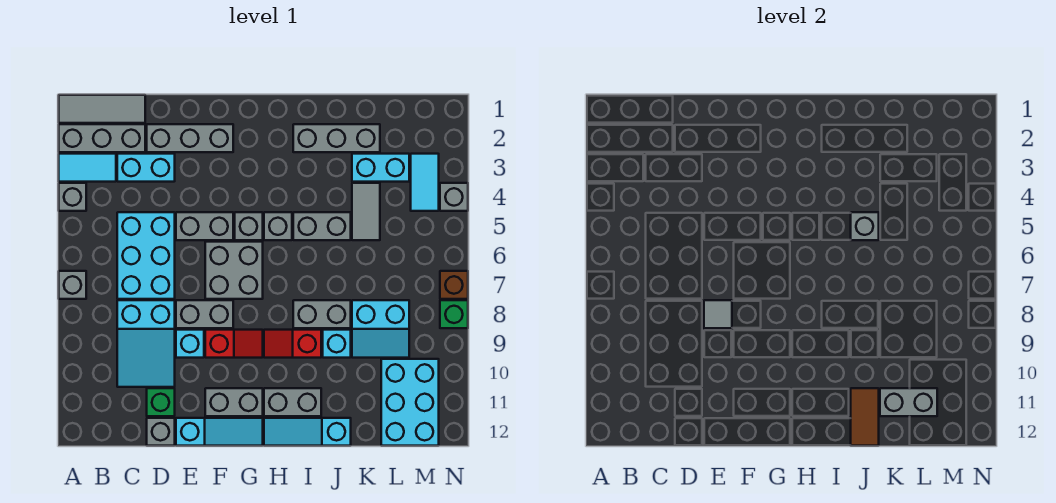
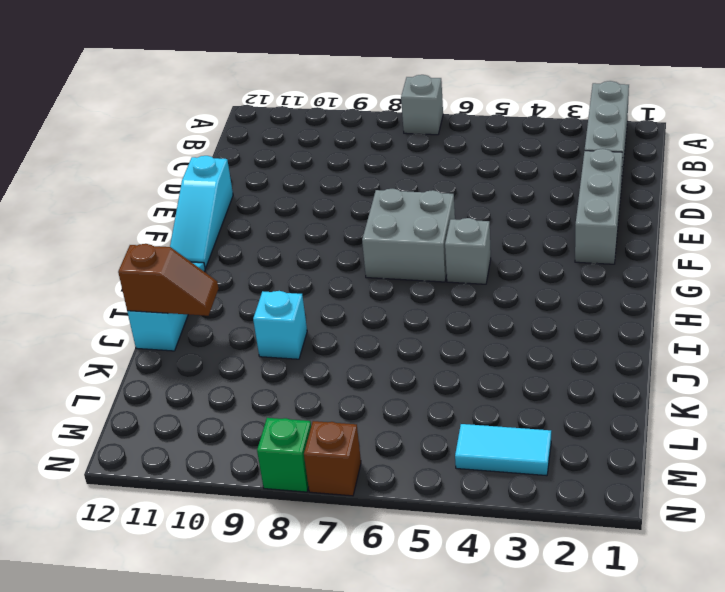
brown 1x2 slope [118,244,219,316] -> brown 1x2 tile [851,388,879,446]
none -> grey 1x3 tile [59,95,145,123]
none -> cyan 1x2 tile [59,154,116,182]
none -> grey 1x1 brick [59,183,86,211]
none -> cyan 1x2 brick [117,154,175,182]

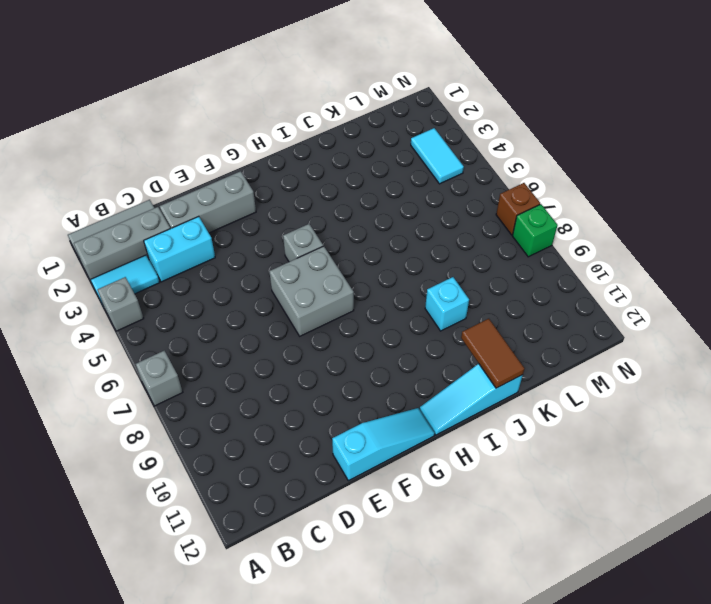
none -> cyan 2x3 brick [117,212,175,299]
none -> cyan 2x3 slope [117,300,175,387]
none -> green 1x1 brick [147,388,175,416]
none -> grey 1x1 brick [147,418,175,446]

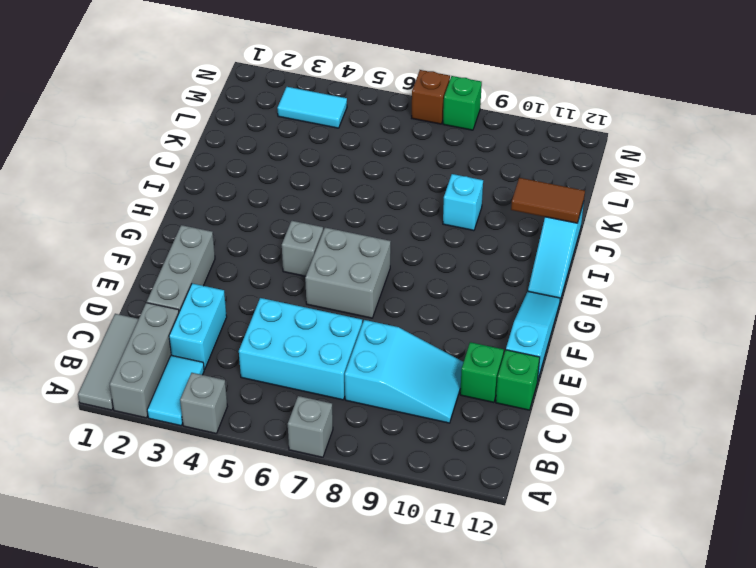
green 1x1 brick [496,350,540,410] -> grey 1x1 brick [147,418,175,446]
none -> grey 1x2 brick [176,212,233,240]
none -> grey 1x2 brick [176,300,233,328]
none -> cyan 1x1 brick [176,330,204,358]
none -> red 1x2 slope [205,330,263,358]

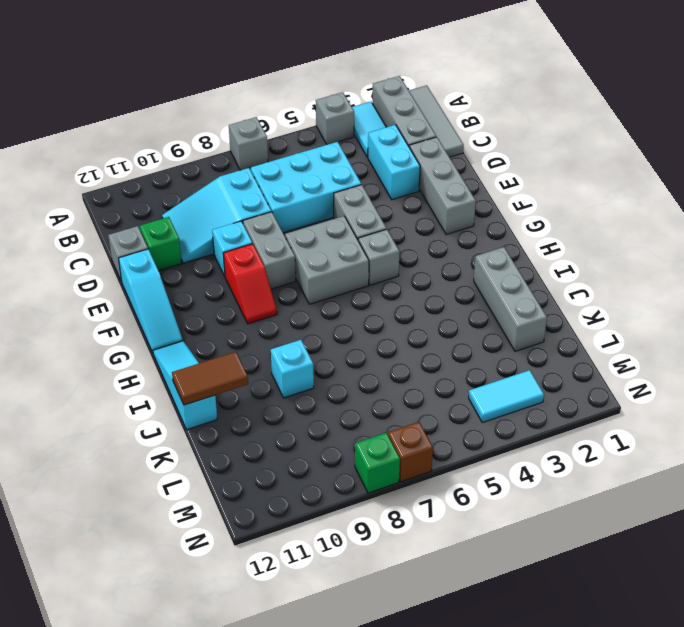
none -> grey 1x2 brick [205,388,263,416]
none -> grey 1x1 brick [264,212,292,240]
none -> red 1x2 slope [264,330,321,358]
none -> grey 1x2 brick [264,388,321,416]

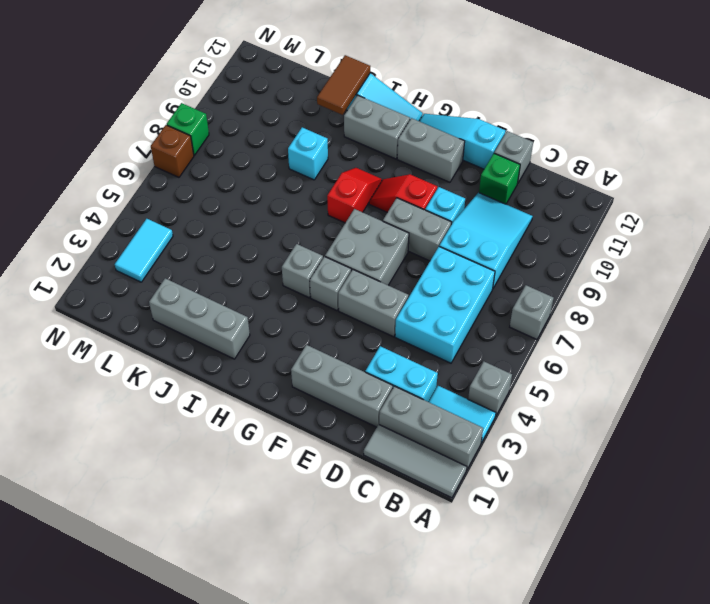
red 1x2 slope [327,168,382,223] -> red 1x2 slope turned to [264,330,321,358]
none -> grey 1x2 brick [293,212,351,240]
none -> grey 1x2 brick [293,300,351,328]
none -> cyan 1x2 brick [352,154,409,182]
none -> grey 1x2 tile [352,183,380,240]

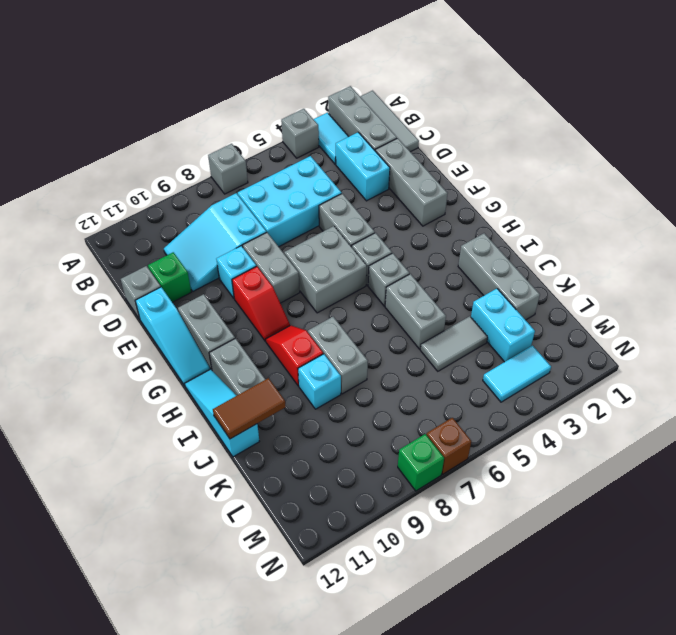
none -> cyan 2x2 slope [352,300,409,358]
none -> cyan 2x3 brick [381,359,439,446]
none -> grey 1x1 brick [440,183,468,211]
none -> grey 1x1 tile [704,300,732,328]

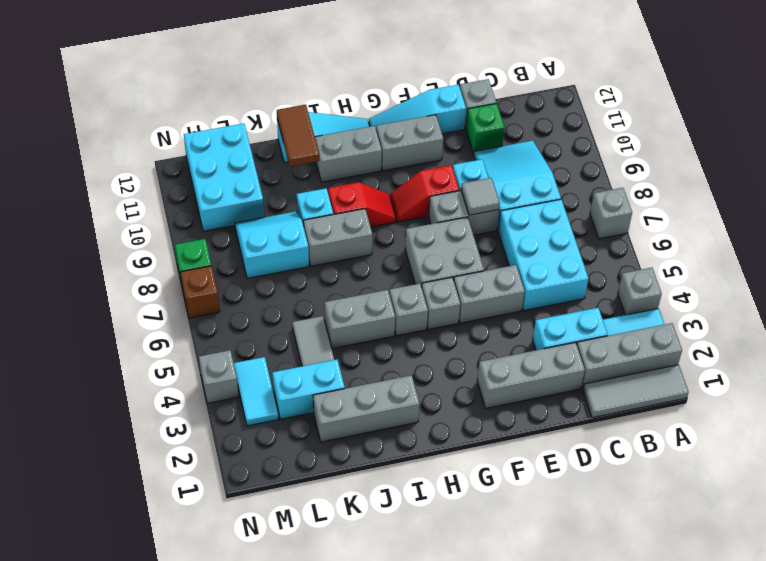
none -> grey 1x1 brick [851,212,879,240]
none -> grey 1x2 brick [880,388,937,416]

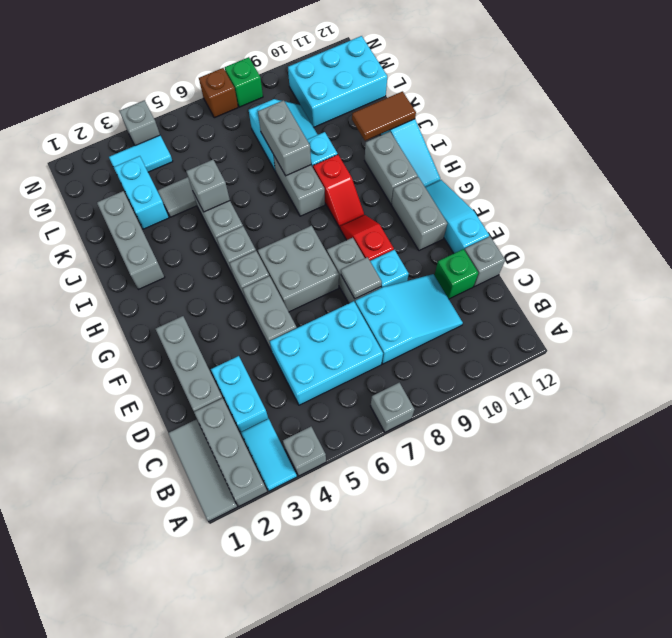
grey 1x2 brick [258,100,311,176] -> grey 1x2 brick moved to [880,388,937,416]

